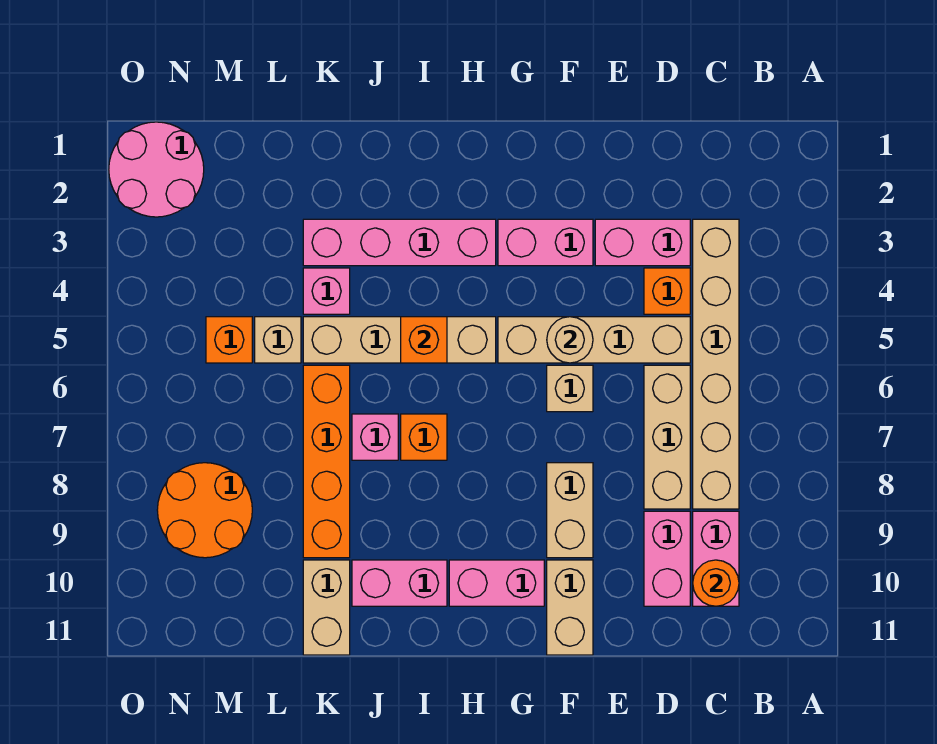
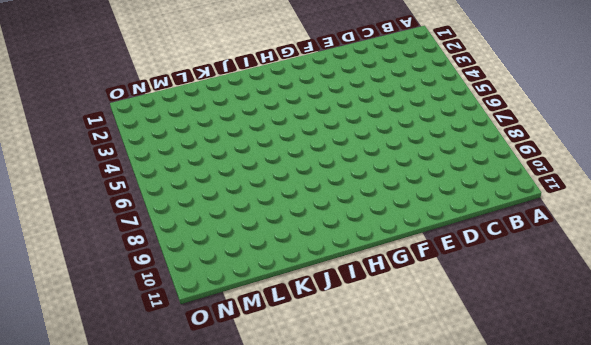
none -> tan 1x6 brick [693,219,739,509]
none -> pink 1x2 brick [693,511,739,606]
none -> pink 1x2 brick [595,219,690,266]

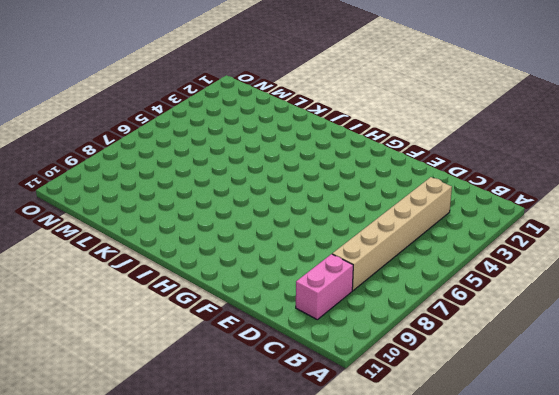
none -> pink 1x2 brick [595,219,690,266]
none -> orange 1x1 brick [644,268,690,314]
none -> tan 1x4 brick [498,317,690,363]

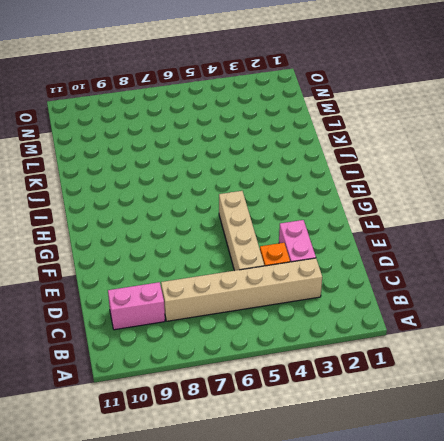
none -> tan 1x3 brick [644,365,690,509]
none -> pink 1x2 brick [644,511,690,606]
none -> pink 1x2 brick [498,219,593,266]

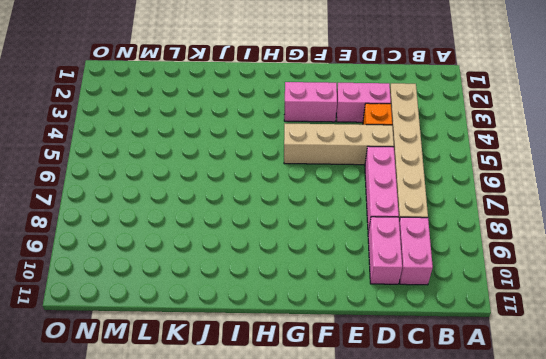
pink 1x3 brick [365,146,399,232] -> tan 1x3 brick [644,365,690,509]
none -> tan 1x1 brick [547,365,593,412]
none -> tan 1x2 brick [547,463,593,558]
none -> tan 1x2 brick [547,560,593,655]

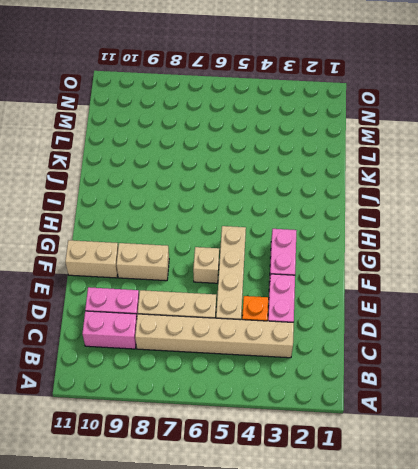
none -> pink 1x2 brick [449,560,544,606]
none -> pink 1x4 brick [303,219,496,266]
none -> tan 1x4 brick [303,317,496,363]

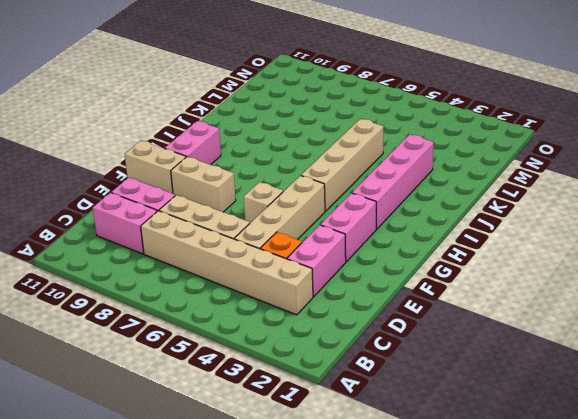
none -> orange 1x1 brick [401,414,447,460]
none -> pink 1x2 brick [352,560,447,606]
none -> pink 1x1 brick [352,414,398,460]

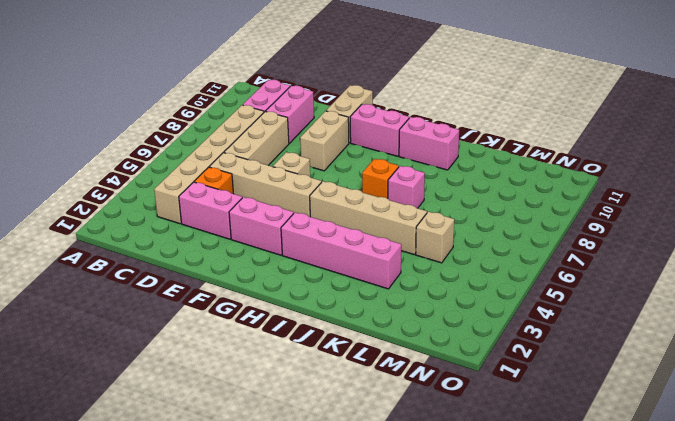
none -> pink 1x1 brick [303,268,350,314]
none -> orange 1x4 brick [303,365,350,558]
none -> tan 1x2 brick [303,560,350,655]

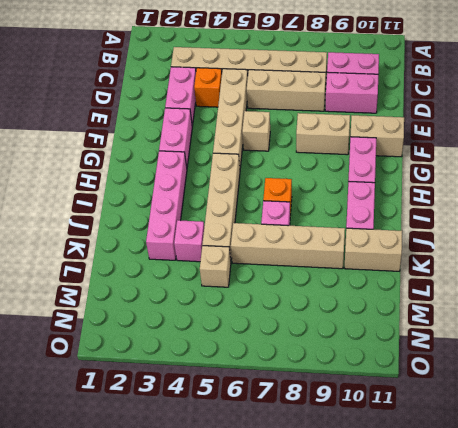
tan 1x4 brick [231,223,345,269] -> orange 1x4 brick [303,365,350,558]
none -> orange 1x1 brick [206,317,252,363]
none -> orange 2x2 round brick [157,463,252,558]
none -> pink 2x2 round brick [109,122,204,217]

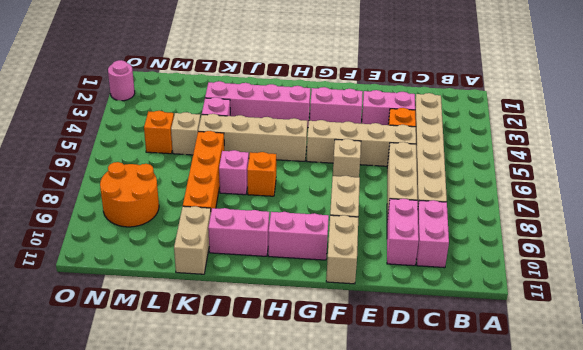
pink 1x1 round brick [108,60,135,101] -> pink 2x2 round brick [109,122,204,217]
none -> orange 1x1 round brick [693,560,739,606]
none -> tan 1x1 round brick [547,317,593,363]
none -> orange 1x1 brick [401,317,447,363]

